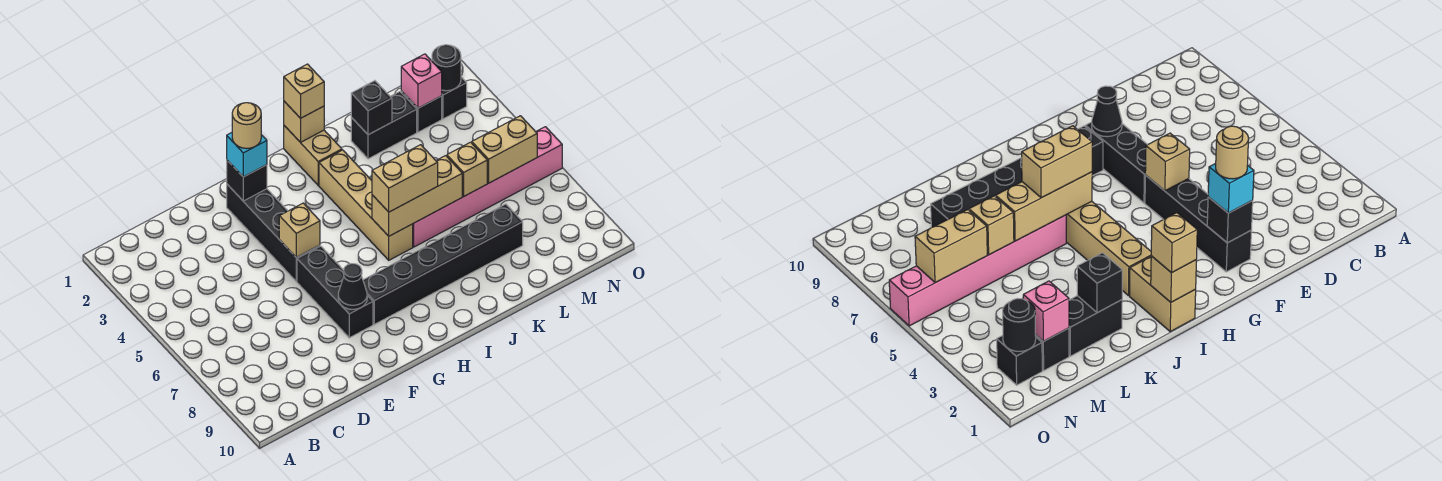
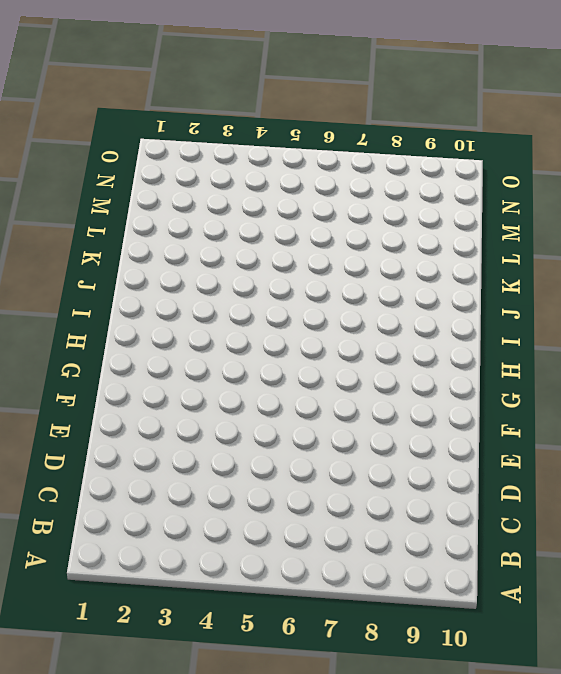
none -> black 1x4 brick [227,184,320,281]
none -> black 1x3 brick [297,246,373,338]
none -> black 1x6 brick [363,204,523,324]

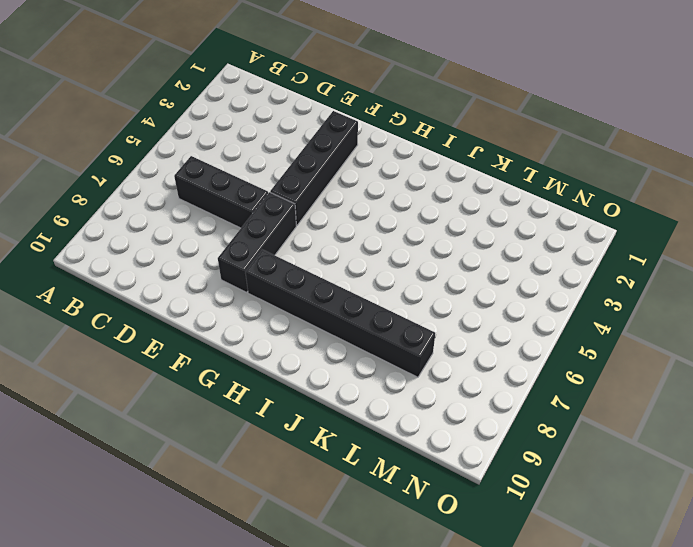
black 1x3 brick [174,156,268,228] -> none
none -> tan 1x2 brick [284,126,342,185]
none -> tan 1x4 brick [319,150,413,260]
none -> pink 1x6 brick [413,127,562,247]

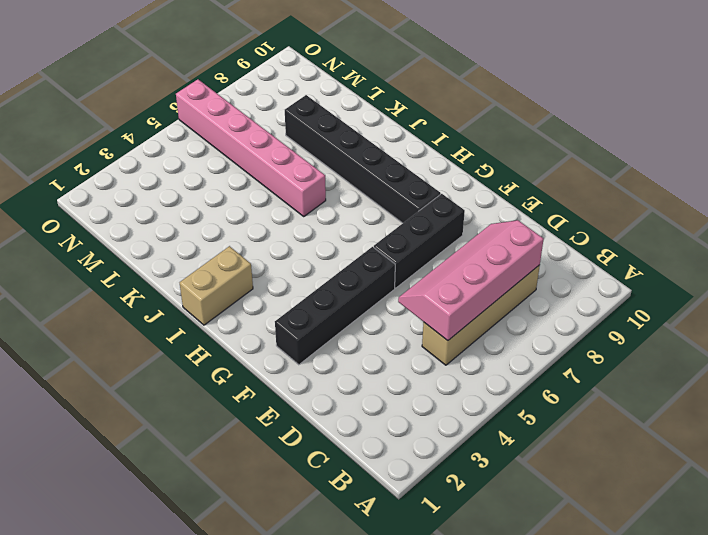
tan 1x4 brick [422,265,540,365] -> tan 1x4 brick moved to [319,150,413,260]
pink 2x4 slope [398,220,544,341] -> none
none -> black 1x2 brick [351,92,417,159]
none -> black 1x1 brick [401,91,442,132]
none -> black 1x1 brick [442,77,467,119]

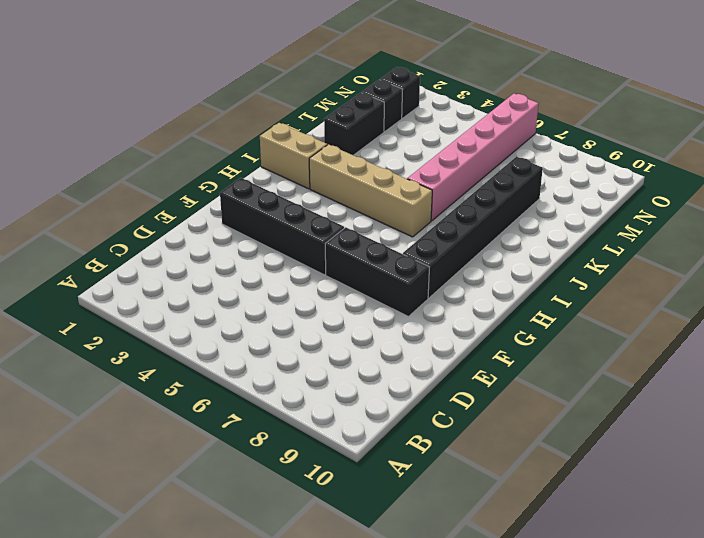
none -> black 1x1 brick [227,160,267,201]
none -> tan 1x1 brick [279,203,320,257]
none -> black 1x1 cone [338,264,367,309]

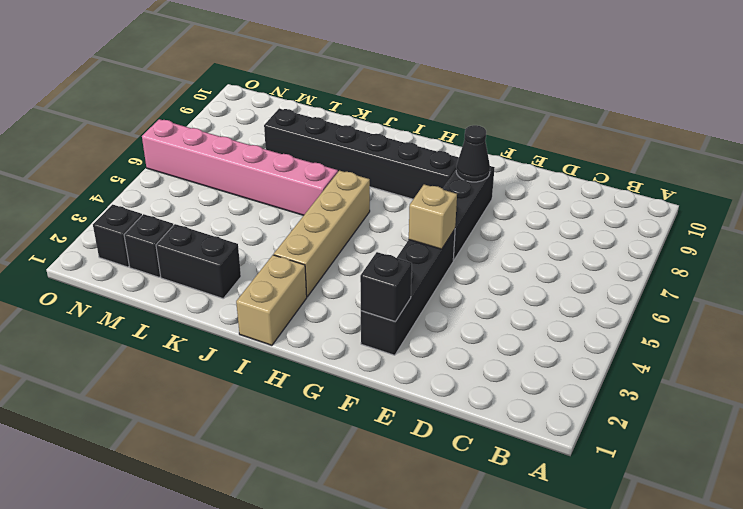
none -> tan 1x1 brick [284,101,324,143]
none -> tan 1x3 brick [372,156,462,236]
none -> black 1x1 brick [351,81,392,135]

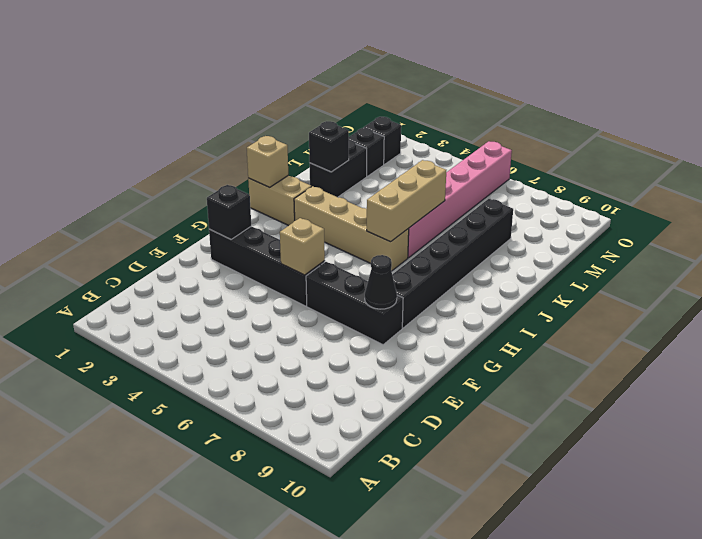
none -> tan 1x1 brick [447,142,487,196]
none -> pink 1x1 brick [401,54,442,108]
none -> tan 1x2 brick [472,116,537,183]

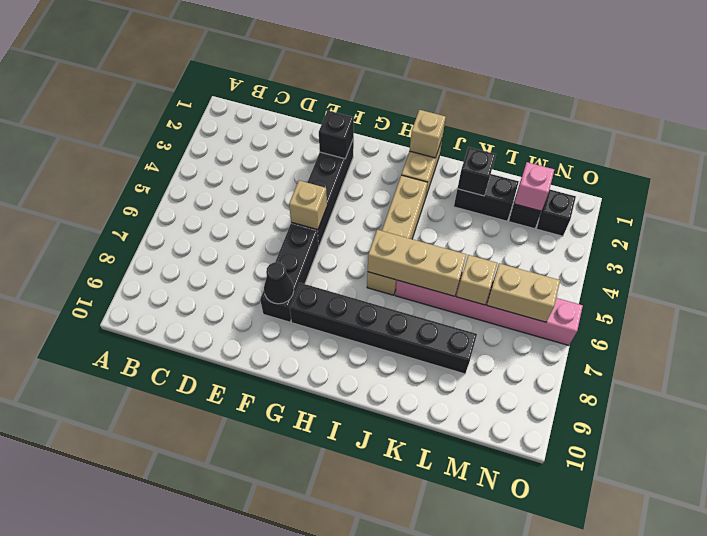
none -> black 1x1 round brick [432,45,461,91]
none -> cyan 1x1 brick [227,133,267,177]
none -> tan 1x1 brick [284,64,324,118]

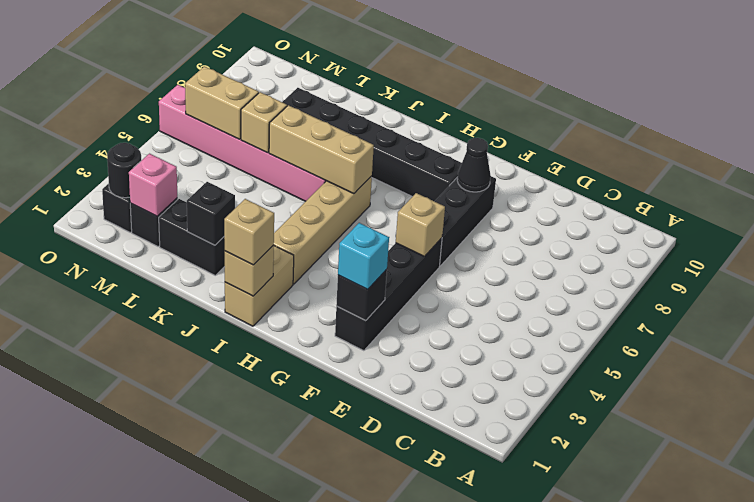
none -> tan 1x2 brick [372,145,438,212]
none -> tan 1x1 round brick [232,103,261,149]

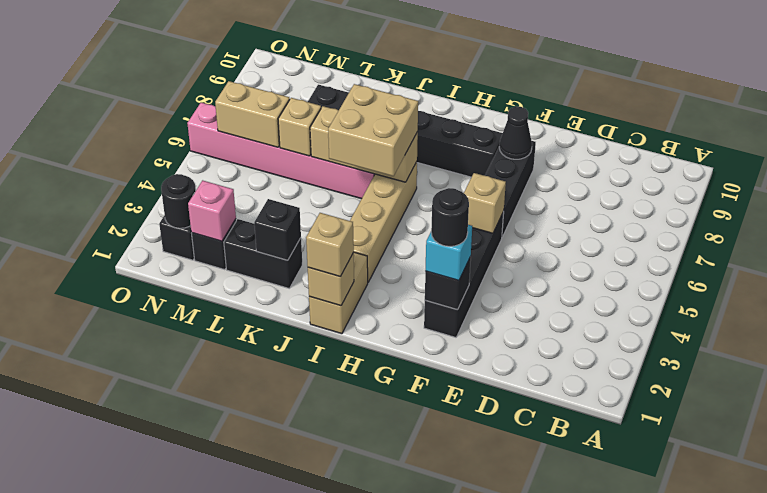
black 1x1 round brick [431,188,469,246] -> tan 1x1 round brick [232,103,261,149]
tan 2x2 brick [328,84,418,176] -> tan 1x2 brick [372,145,438,212]

